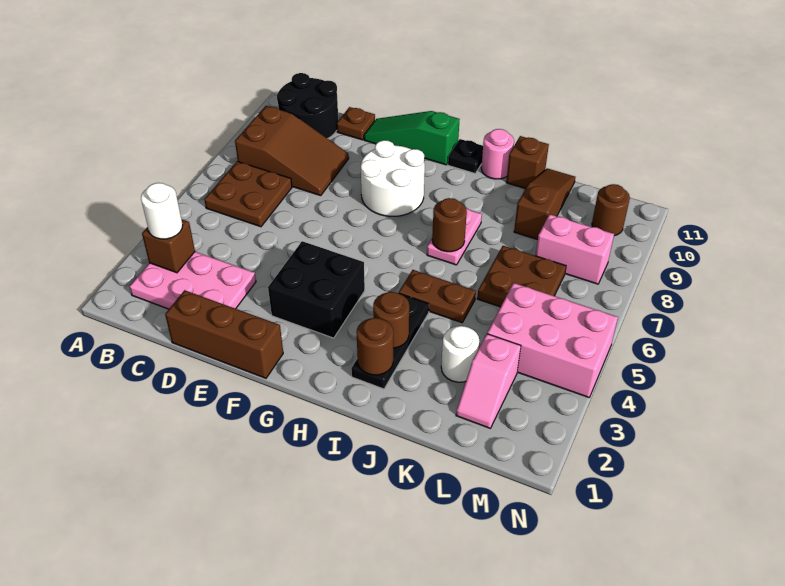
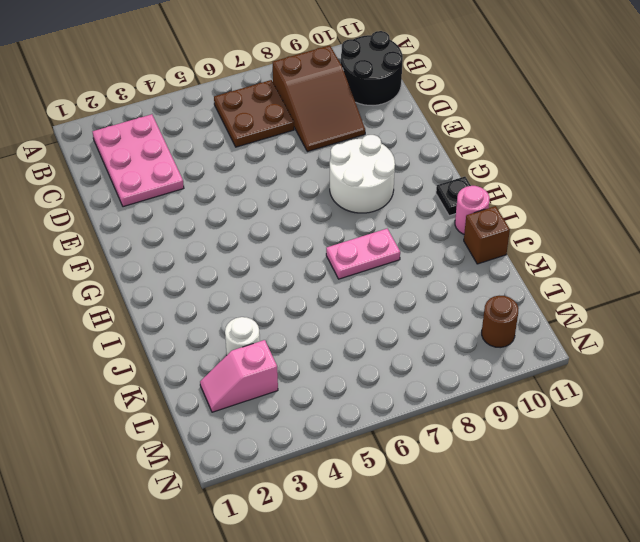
none -> brown 1x3 brick [165,290,283,378]
none -> brown 1x1 plate [337,107,375,140]
none -> green 1x3 slope [364,111,460,165]

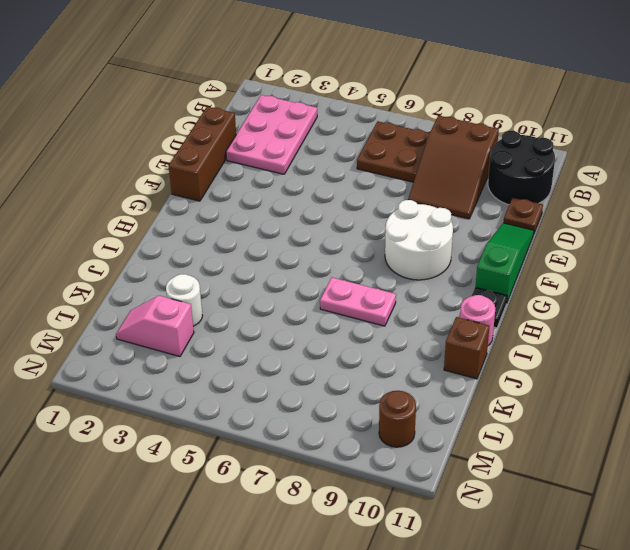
none -> black 2x2 brick [268,241,365,338]
none -> black 1x3 plate [351,294,429,389]
none -> brown 1x2 plate [399,270,476,323]

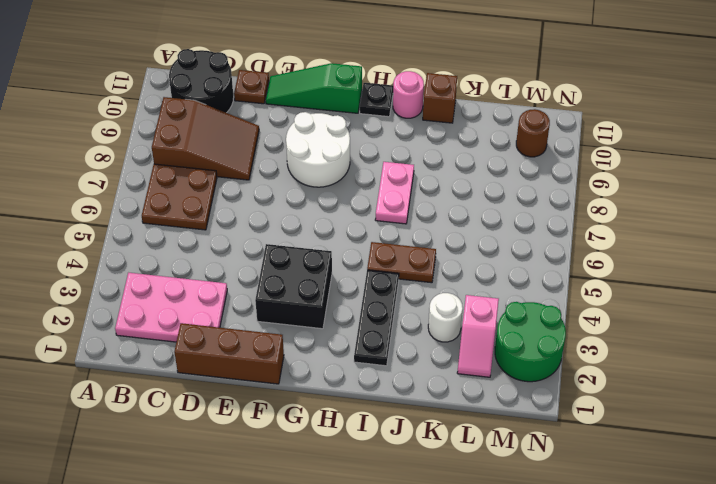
green 2x2 round brick [495,302,566,382] -> none
none -> brown 2x2 plate [477,246,566,307]
none -> brown 1x3 slope [514,168,575,240]
none -> pink 2x3 brick [487,283,618,397]

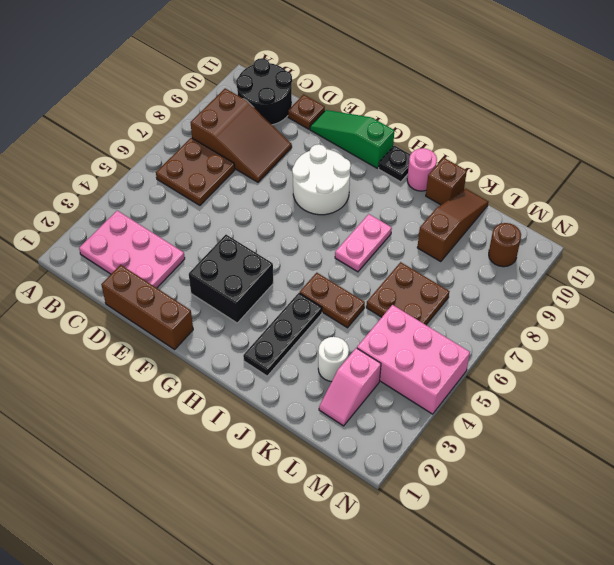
none -> pink 1x2 brick [535,214,614,284]
none -> brown 1x1 brick [142,220,195,273]
none -> brown 1x1 round brick [357,318,393,375]

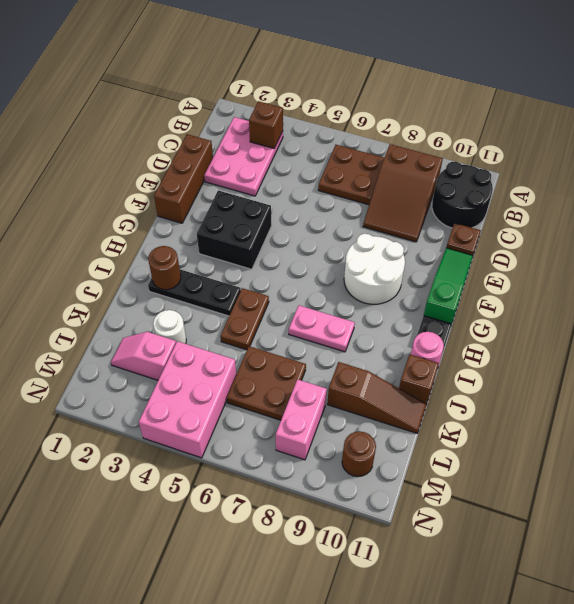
none -> brown 1x1 round brick [373,292,409,348]
none -> brown 1x1 round brick [432,198,467,252]
none -> white 1x1 round brick [141,183,183,239]

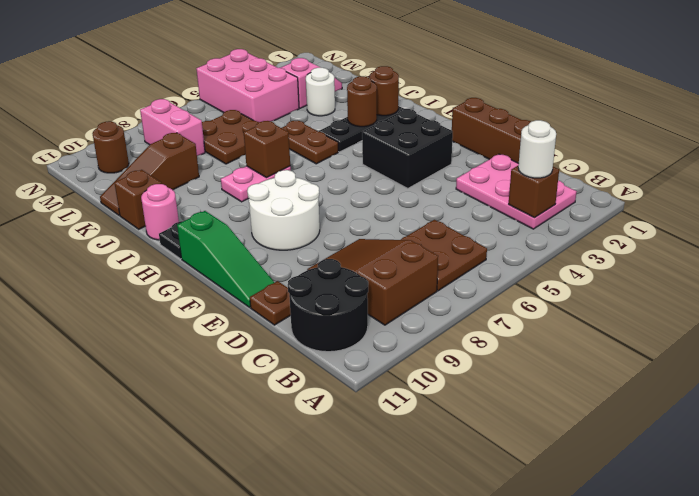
brown 1x1 brick [244,121,290,178] -> brown 1x1 round brick [432,198,467,252]

